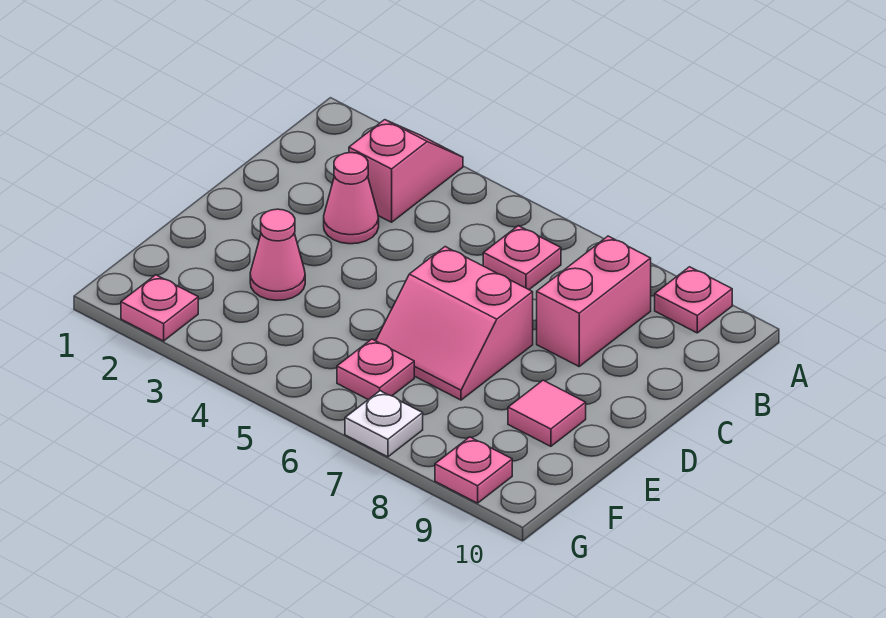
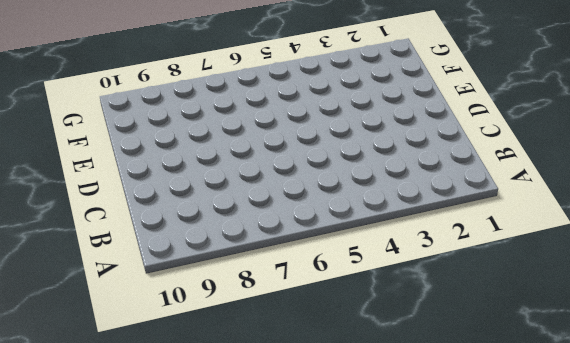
none -> pink 1x2 slope [349,120,463,222]
none -> pink 1x1 plate [655,267,732,333]
none -> pink 1x1 plate [483,226,561,289]

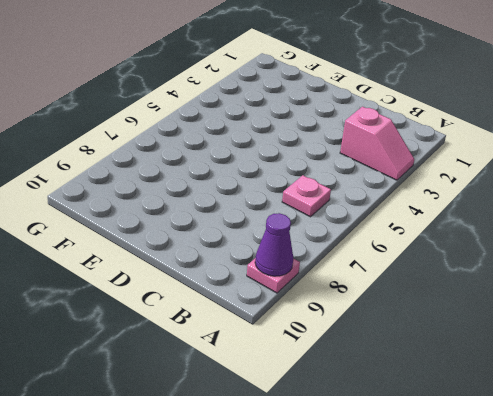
purple 1x1 cone [255,213,293,276] -> none
none -> pink 1x2 brick [537,236,651,366]
none -> pink 1x1 cone [324,153,379,244]
none -> pink 2x2 slope [376,247,533,400]

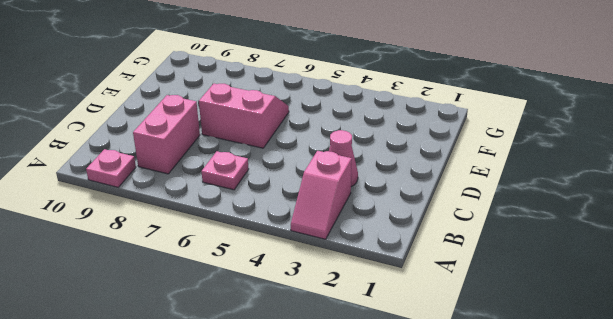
none -> pink 1x1 cone [250,209,305,300]
none -> pink 1x1 tile [508,380,586,446]
none -> pink 1x1 plate [337,339,414,399]

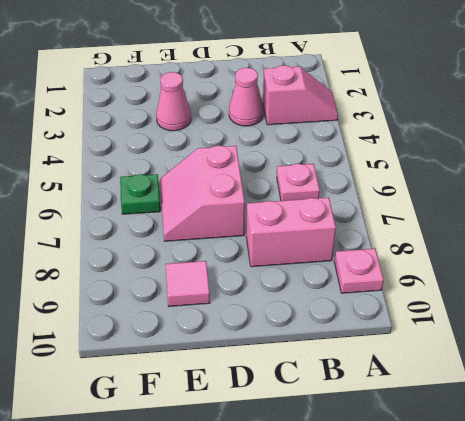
green 1x1 plate [120,174,160,214] -> pink 1x1 plate [337,339,414,399]
none -> pink 1x1 plate [121,275,198,341]
none -> white 1x1 plate [345,391,423,457]
none -> pink 1x1 plate [435,437,512,503]

